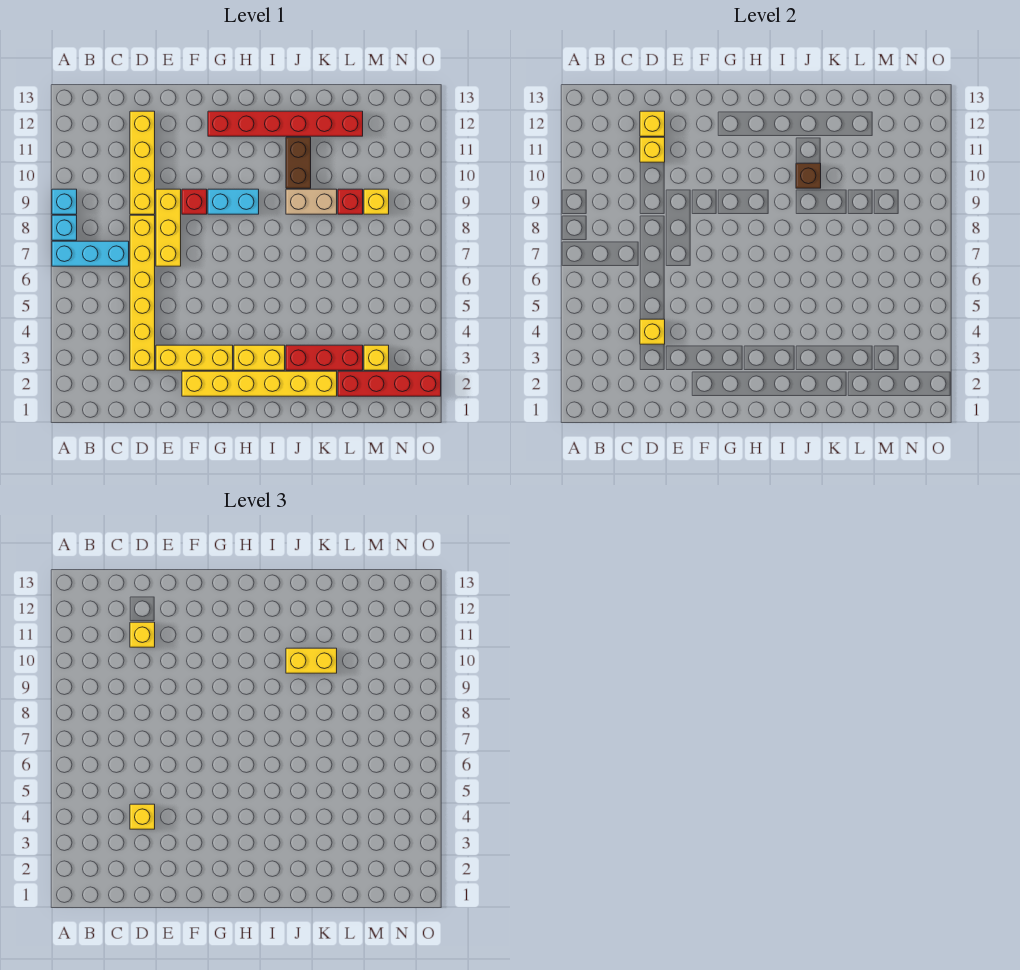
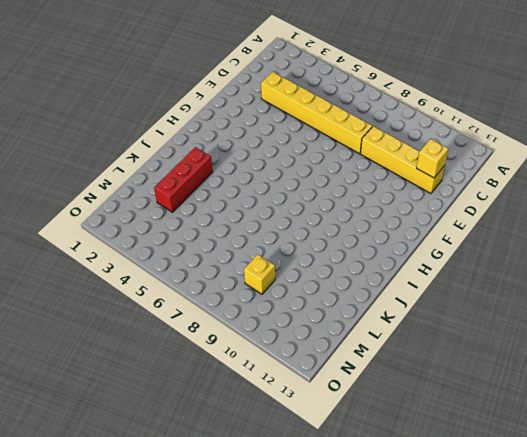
none -> cyan 1x3 brick [52,241,129,266]
none -> cyan 1x1 brick [52,215,77,240]
none -> cyan 1x1 brick [52,189,77,214]

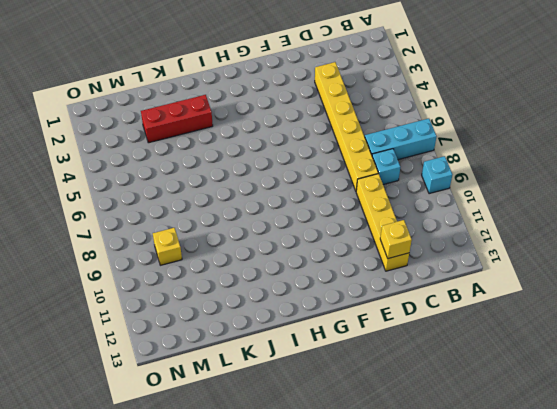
cyan 1x1 brick [372,149,400,185] -> cyan 1x1 brick moved to [52,215,77,240]
none -> yellow 1x3 brick [156,345,233,370]
none -> yellow 1x3 brick [156,189,181,266]
none -> yellow 1x6 brick [182,371,337,396]

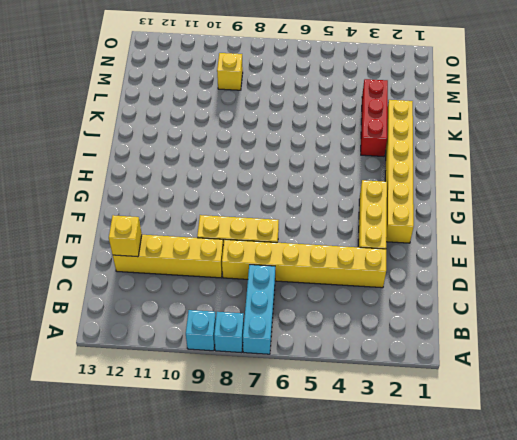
none -> red 1x1 brick [182,189,207,214]
none -> cyan 1x2 brick [208,189,259,214]
none -> red 1x6 brick [208,111,363,136]

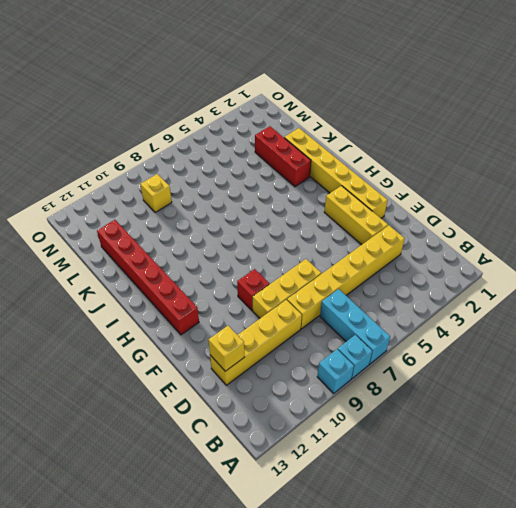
none -> cyan 1x2 brick [208,189,259,214]
none -> yellow 1x2 brick [234,345,285,370]
none -> tan 1x2 brick [286,189,337,214]

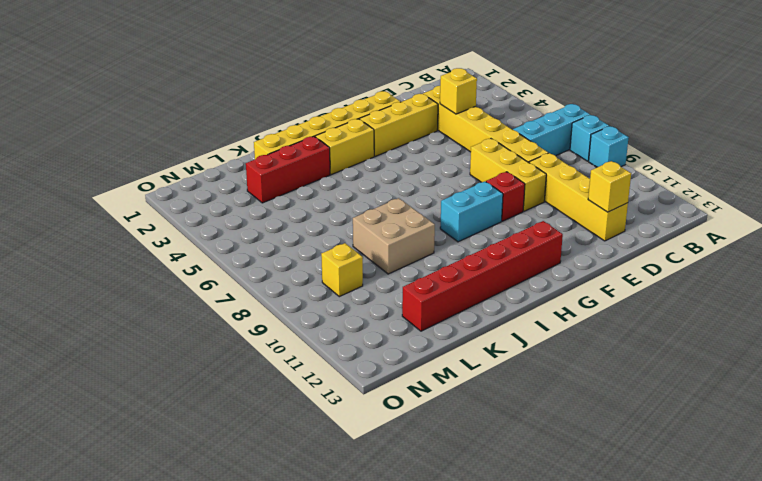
tan 2x2 brick [353,198,435,274] -> tan 1x2 brick [286,189,337,214]
none -> brown 1x2 brick [286,137,311,188]
none -> red 1x4 brick [338,371,441,396]
none -> red 1x1 brick [338,189,363,214]

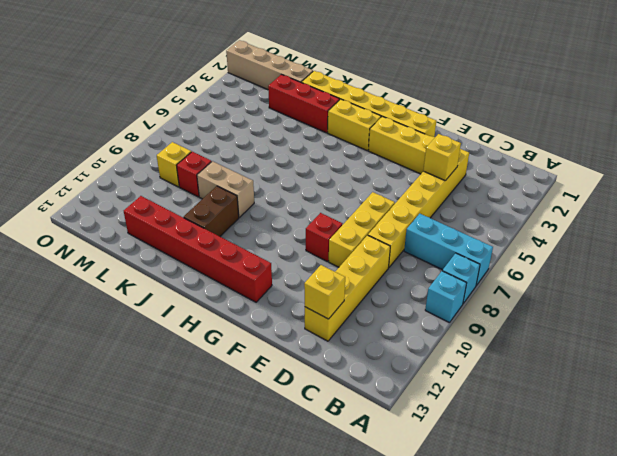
tan 1x4 brick [226,40,313,90] -> red 1x4 brick [338,371,441,396]
none -> cyan 1x2 brick [208,189,259,214]
none -> yellow 1x1 brick [364,345,389,370]
none -> yellow 1x1 brick [640,137,665,162]

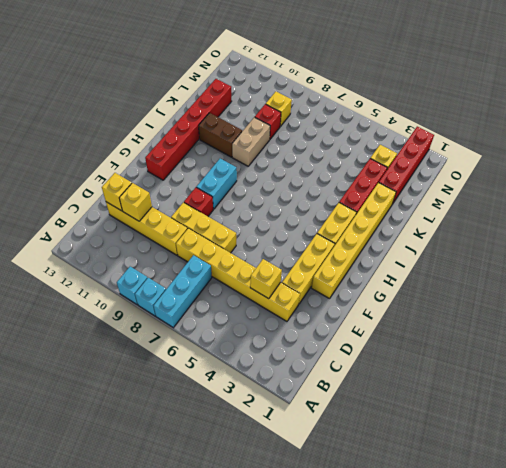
none -> brown 1x1 brick [796,163,821,188]
none -> yellow 1x1 brick [130,804,155,829]
none -> yellow 1x1 brick [130,622,155,647]

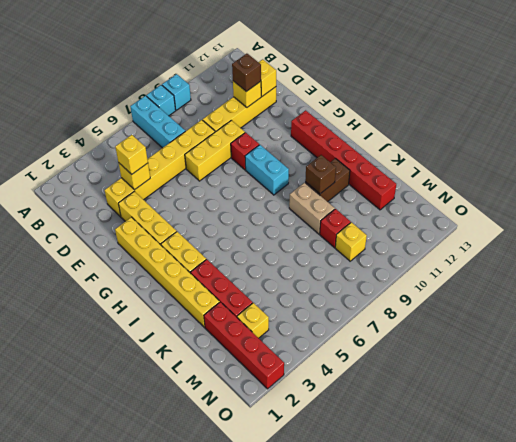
brown 1x1 brick [232,54,261,92] -> yellow 1x1 brick [130,622,155,647]
none -> yellow 1x2 brick [286,648,337,673]

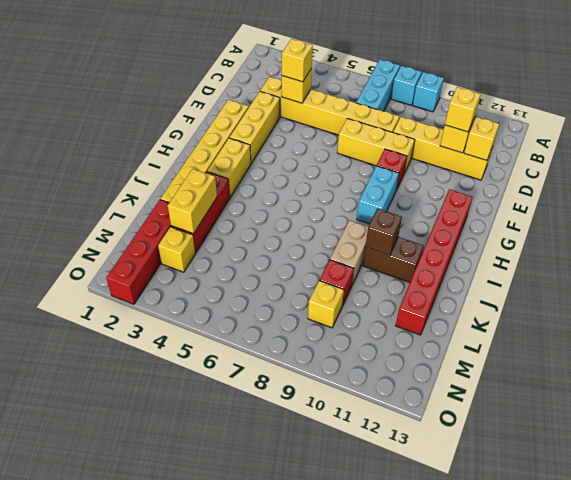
yellow 1x2 brick [168,169,217,234] -> yellow 1x2 brick moved to [286,648,337,673]

